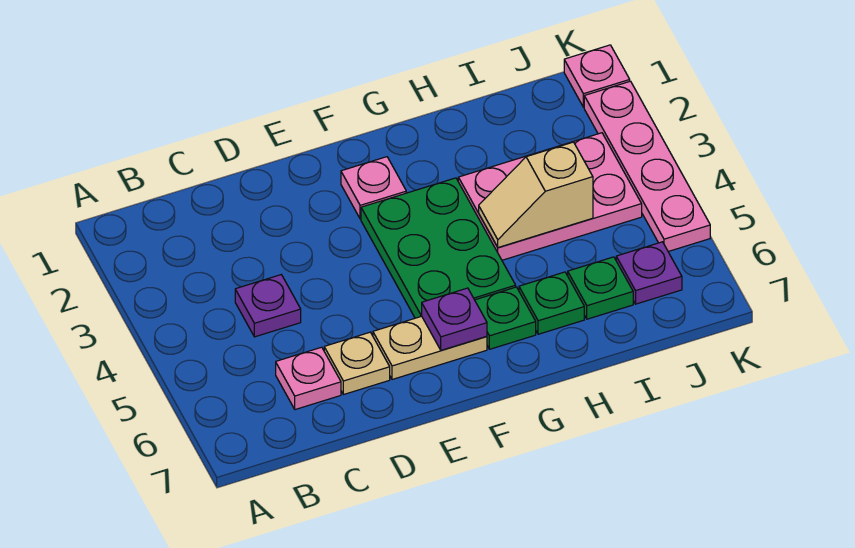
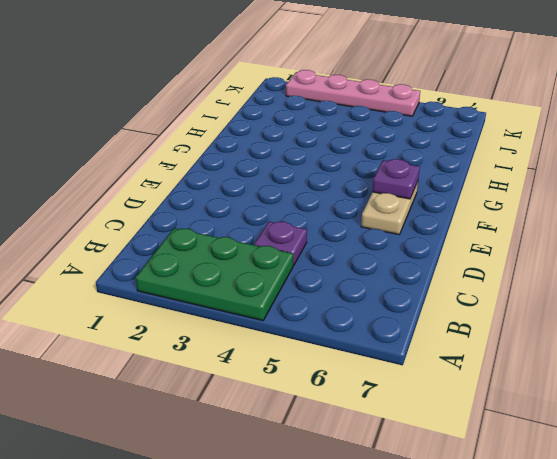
green 2x3 plate [136,228,293,321] -> green 2x3 plate moved to [361,178,516,318]
none -> pink 1x1 plate [276,347,341,410]
none -> tan 1x1 plate [324,332,390,395]
none -> pink 1x1 plate [341,157,406,219]

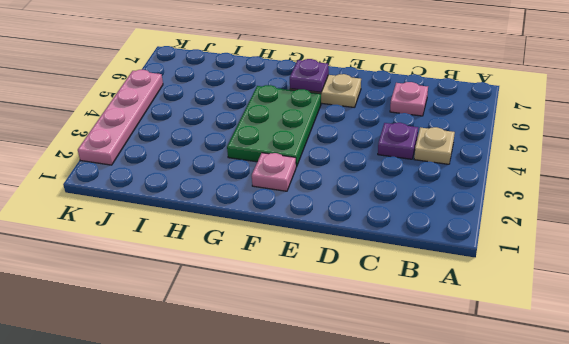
tan 1x1 plate [414,127,455,164] -> tan 1x1 plate moved to [324,332,390,395]
none -> green 1x1 plate [475,287,536,349]
none -> pink 2x3 plate [458,133,642,260]
none -> green 1x1 plate [519,272,584,334]

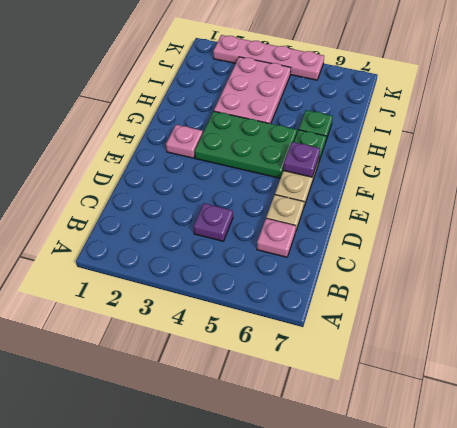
none -> green 1x1 plate [568,257,633,319]
none -> purple 1x1 plate [616,242,682,304]
none -> pink 1x1 plate [564,45,630,107]

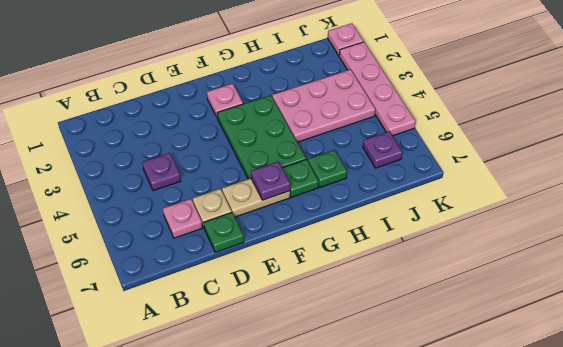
green 1x1 plate [204,213,244,252] -> green 1x1 plate moved to [568,257,633,319]
none -> tan 1x2 slope [479,142,593,247]

